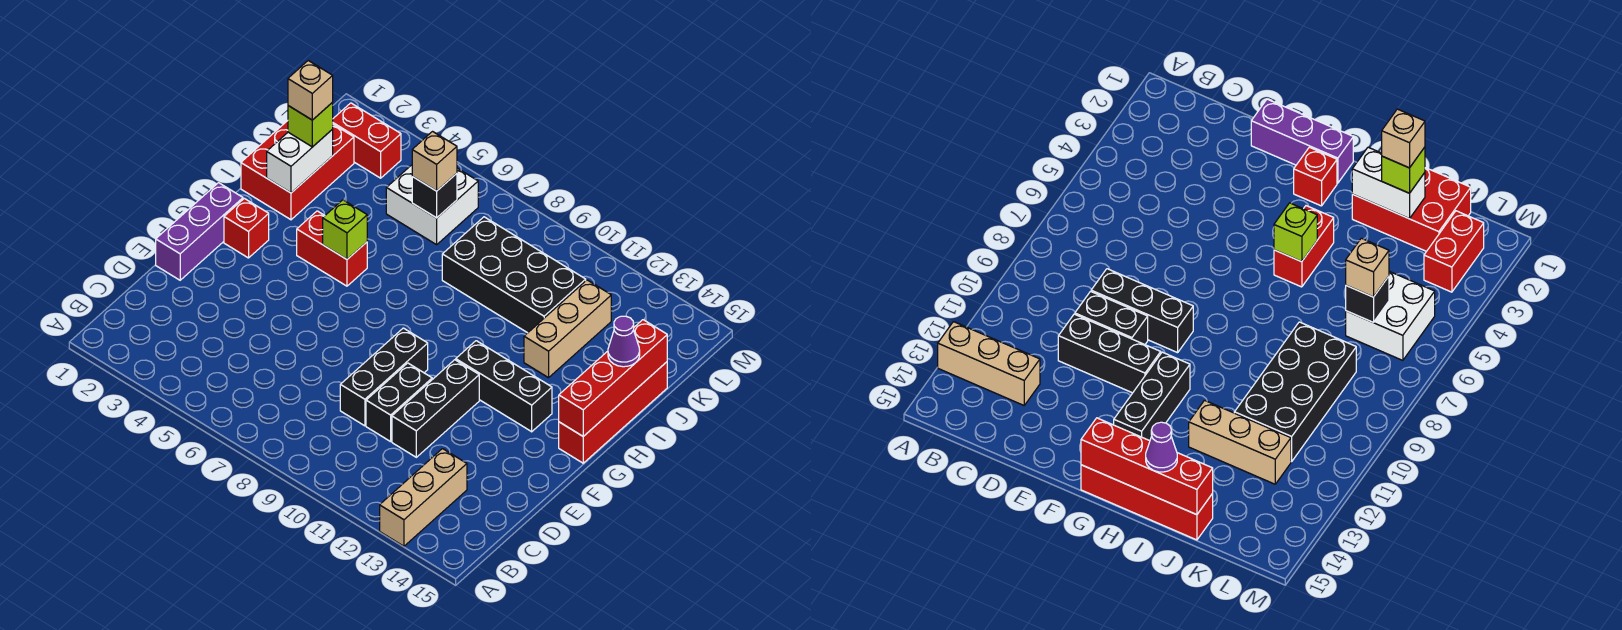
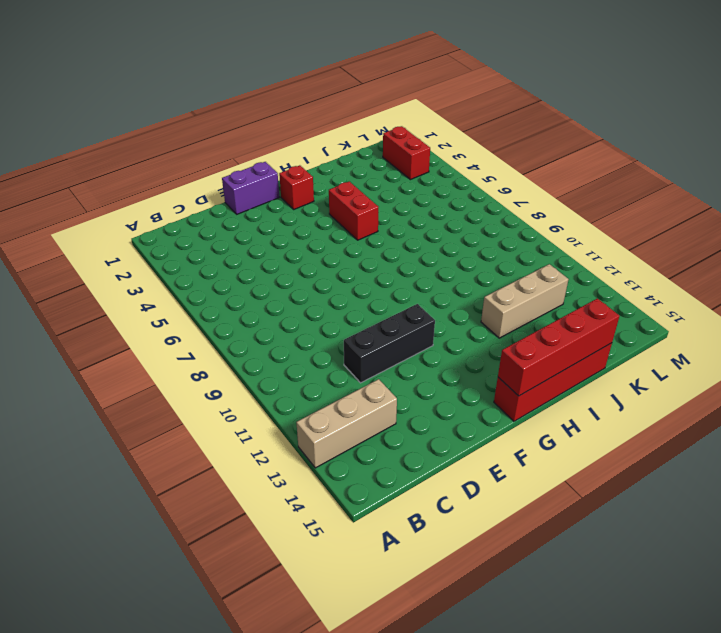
purple 1x2 brick [222,162,279,214] -> purple 1x3 brick [156,183,243,280]
none -> black 1x3 brick [340,328,428,426]
none -> black 1x2 brick [366,363,432,442]
none -> black 1x3 brick [456,341,552,432]

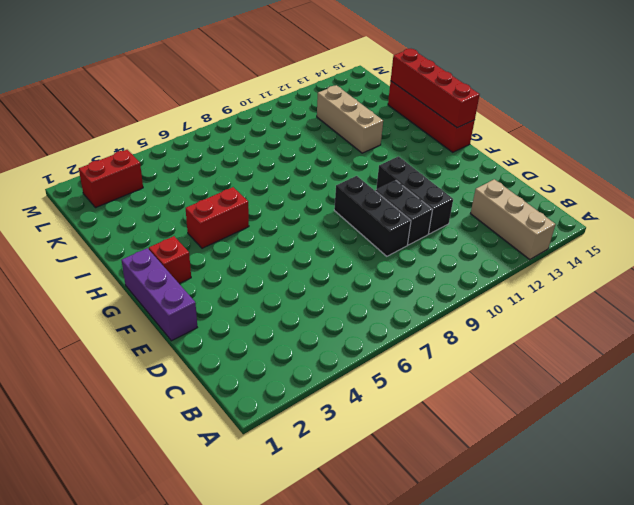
none -> black 1x3 brick [456,341,552,432]
none -> red 2x3 brick [241,121,354,220]
none -> black 2x4 brick [442,217,586,333]

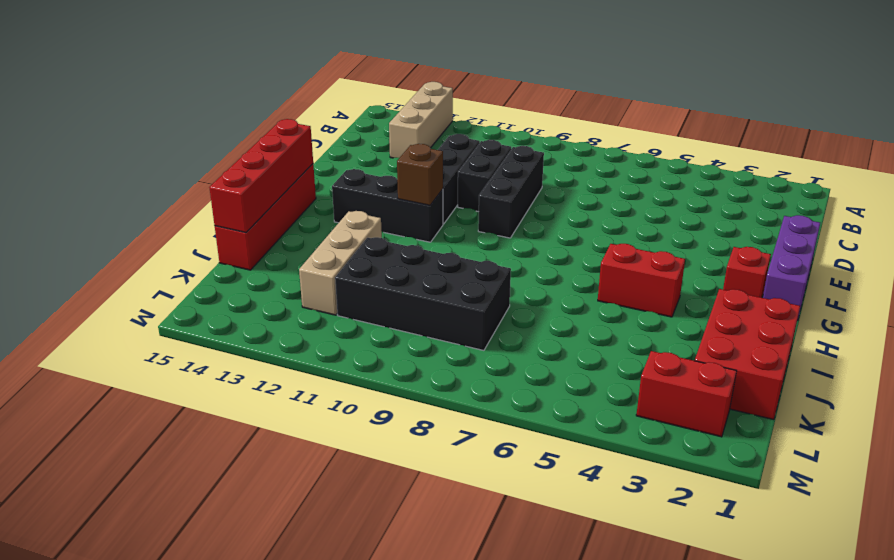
brown 1x1 brick [397,144,443,205] -> none
none -> white 2x2 brick [386,165,478,245]
none -> lime 1x1 brick [323,200,367,259]
none -> white 1x2 brick [267,129,333,193]

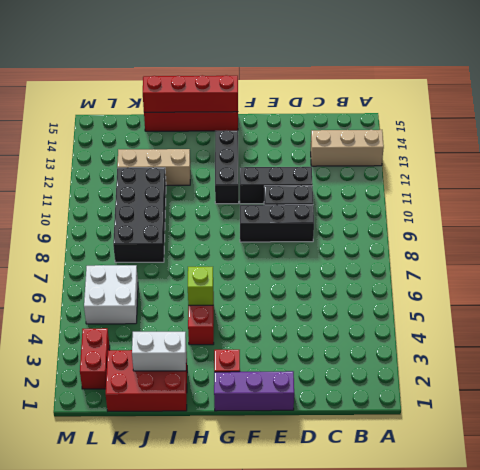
none -> black 1x1 brick [412,173,457,218]
none -> purple 1x1 cone [608,316,640,367]
none -> lime 1x1 brick [288,102,333,147]

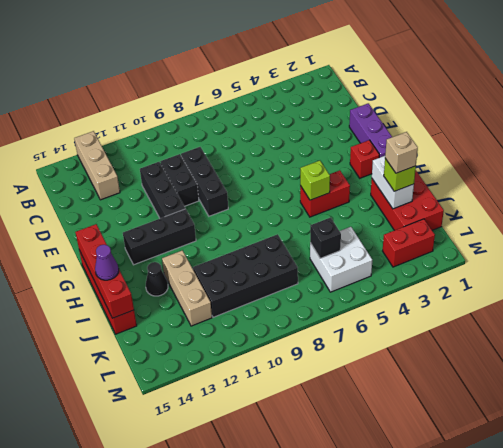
black 1x1 cone [146,262,168,296] -> none
none -> tan 1x1 brick [412,132,457,191]

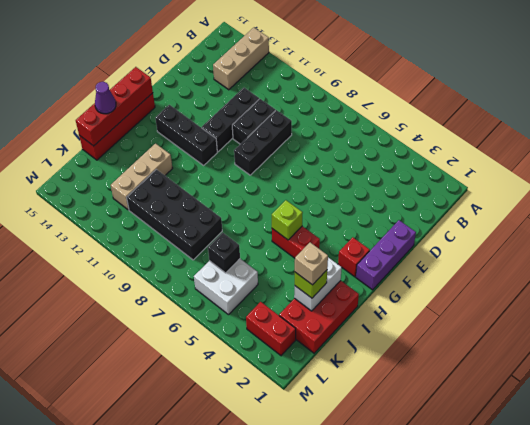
none -> tan 1x1 brick [412,132,457,191]

